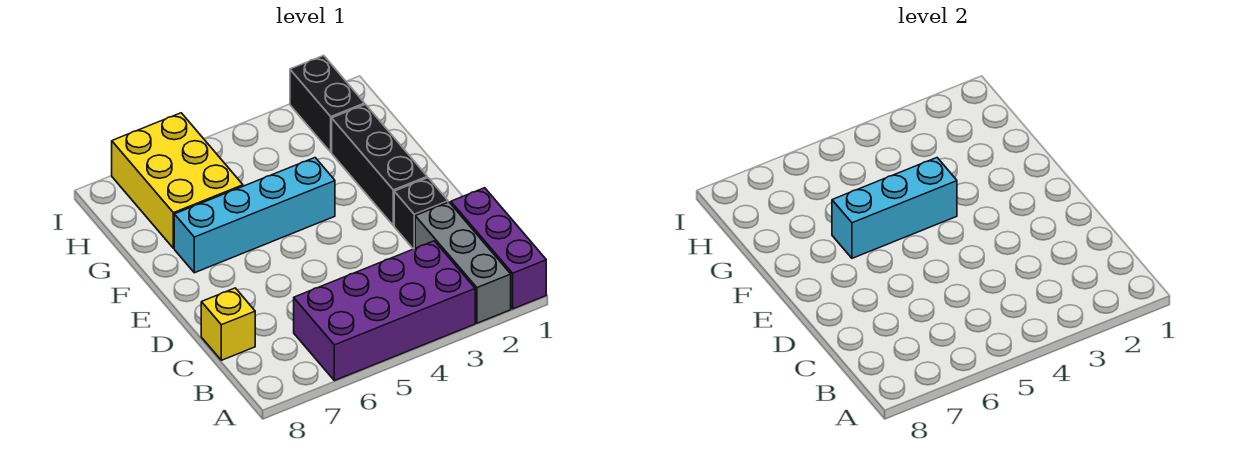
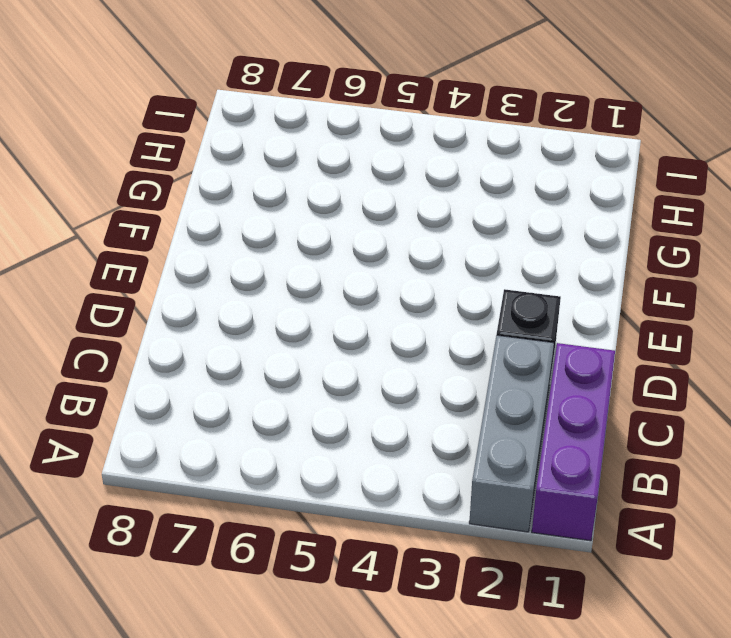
none -> purple 2x4 brick [294,241,475,381]
none -> yellow 1x1 brick [201,288,255,360]

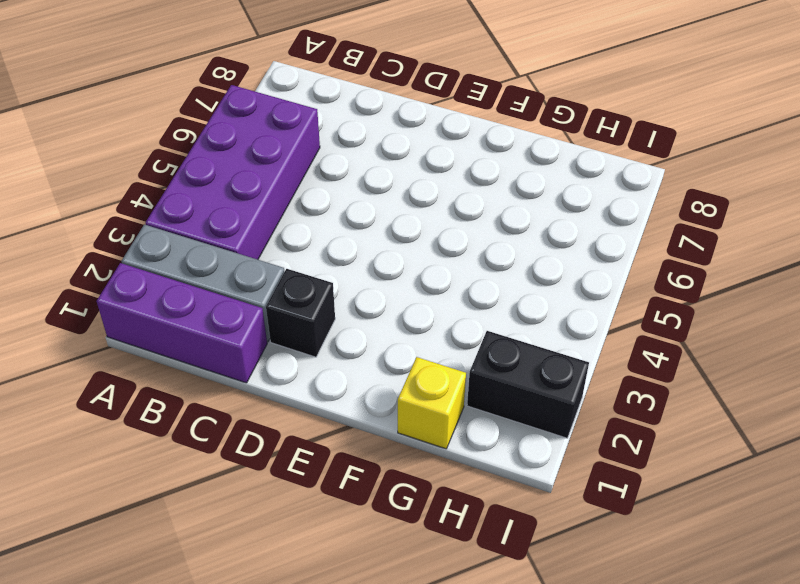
yellow 1x1 brick [398,357,466,449] -> yellow 1x1 brick moved to [201,288,255,360]
none -> black 1x3 brick [332,104,427,226]
none -> cyan 1x4 brick [174,158,335,273]

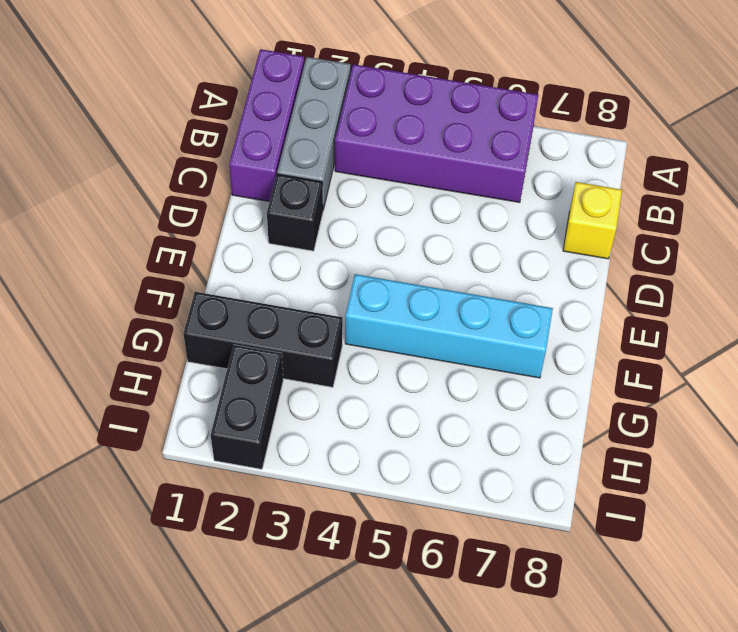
black 1x3 brick [184,292,343,387] -> black 1x3 brick turned to [332,104,427,226]
none -> yellow 2x3 brick [112,113,243,248]
none -> cyan 1x3 brick [832,158,957,258]

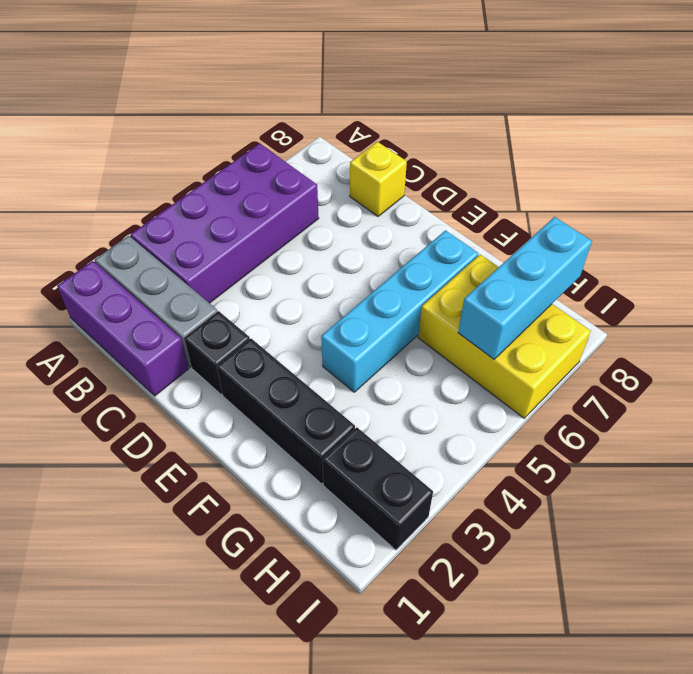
cyan 1x3 brick [458,217,592,359] -> cyan 1x3 brick moved to [832,158,957,258]

